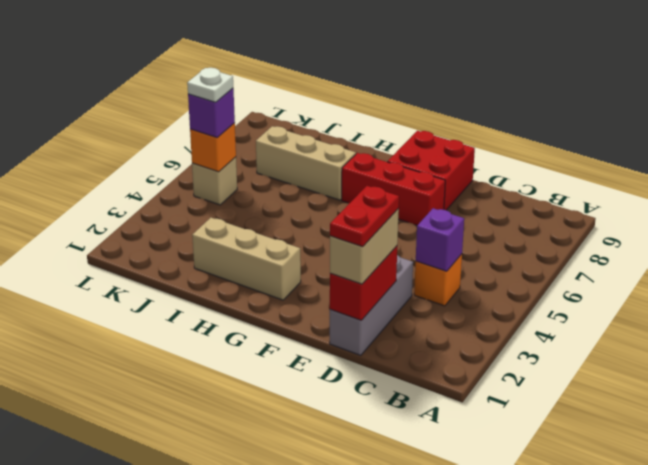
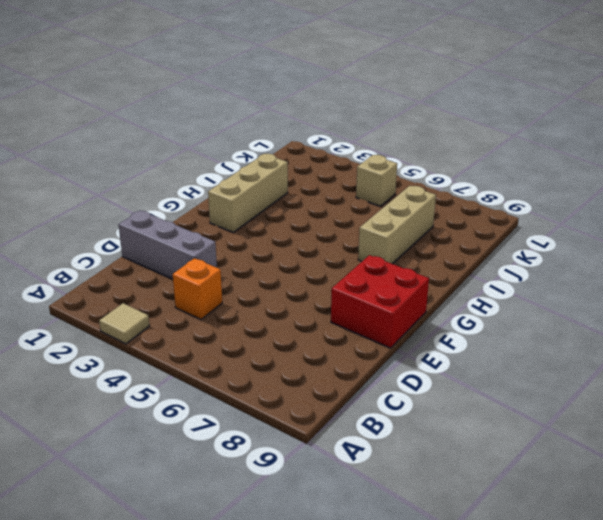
tan 1x1 tile [99,303,149,344] -> none
none -> red 1x3 brick [342,153,445,225]
none -> purple 1x1 brick [416,208,464,271]
none -> red 1x2 brick [330,246,397,320]

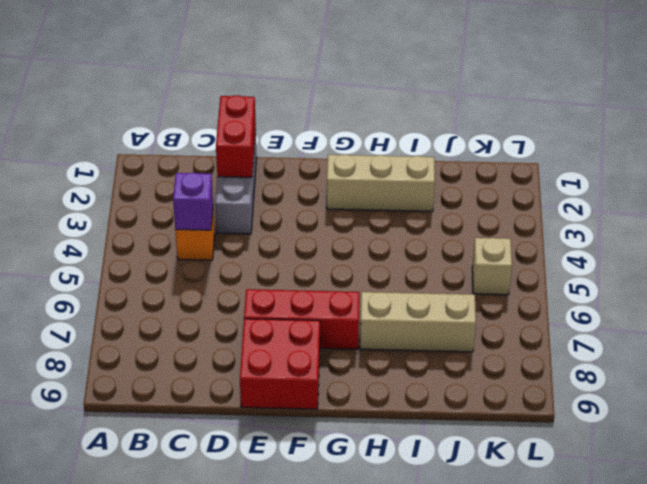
none -> orange 1x1 brick [190,123,236,172]
none -> tan 1x2 brick [330,209,399,284]
none -> purple 1x1 brick [188,88,235,138]

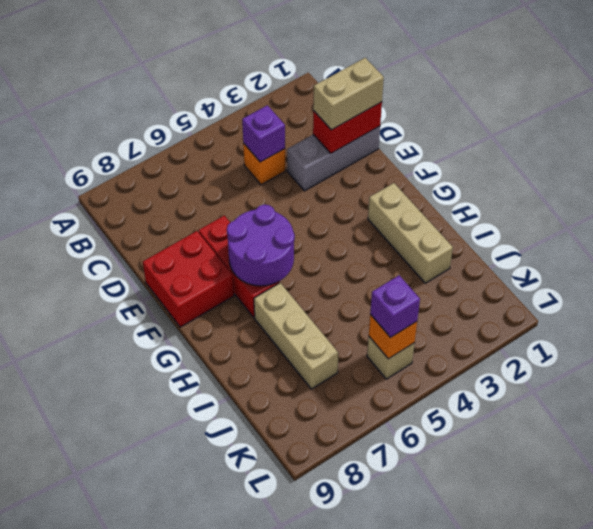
purple 2x2 round brick [227,205,295,286] -> none
none -> red 1x2 plate [330,186,399,247]
none -> white 1x1 plate [187,68,233,102]

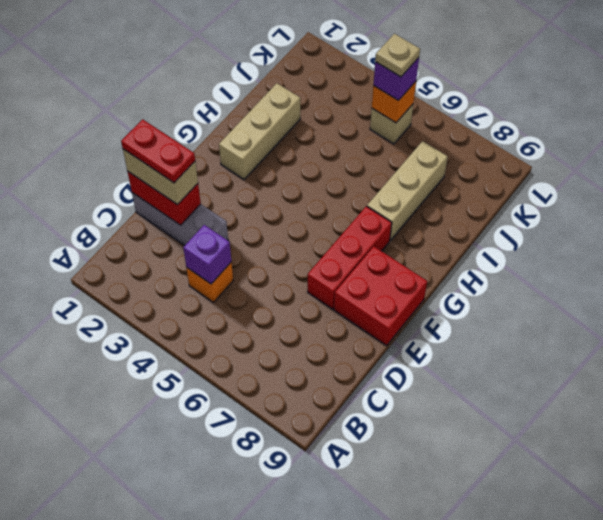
tan 1x1 plate [375,34,420,77] -> white 1x1 plate [187,68,233,102]

